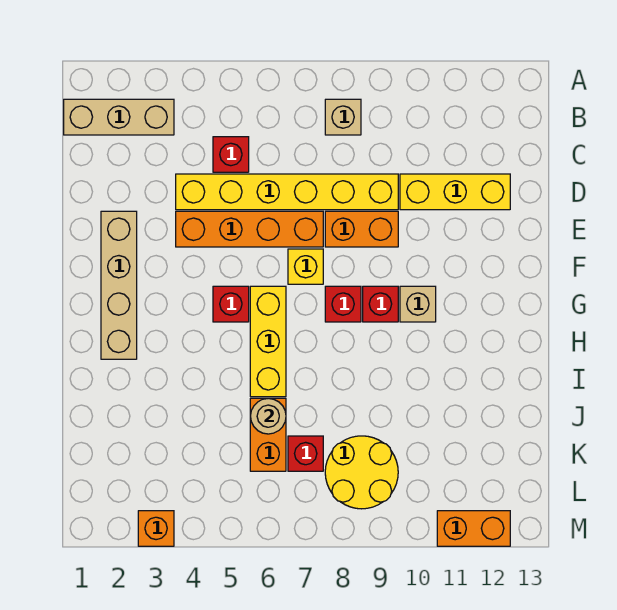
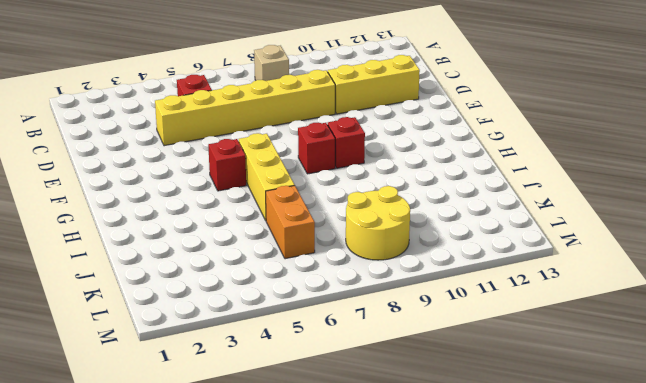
none -> tan 1x3 brick [64,99,174,135]
none -> tan 1x4 brick [101,211,137,359]
none -> orange 1x4 brick [176,211,323,247]

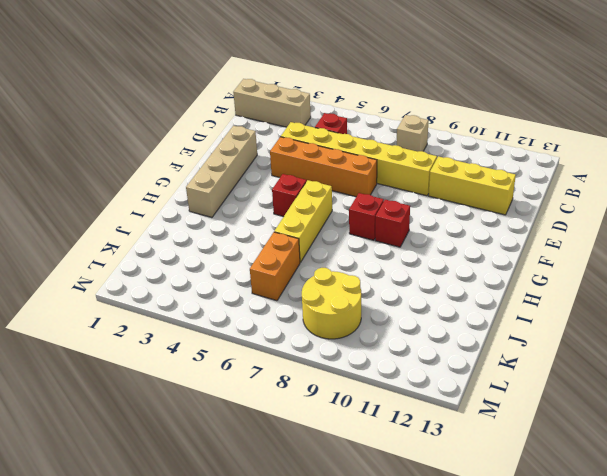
none -> orange 1x2 brick [325,211,398,247]
none -> yellow 1x1 brick [288,249,323,284]
none -> tan 1x1 brick [400,286,436,322]

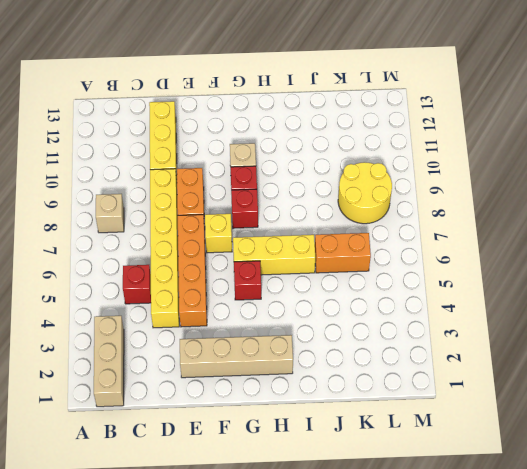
none -> red 1x1 brick [288,436,323,471]
none -> orange 1x1 brick [138,511,174,546]
none -> orange 1x2 brick [437,511,510,546]

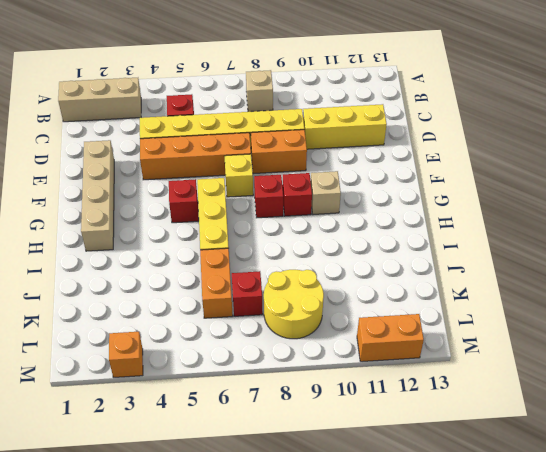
none -> tan 1x1 round brick [250,398,286,434]

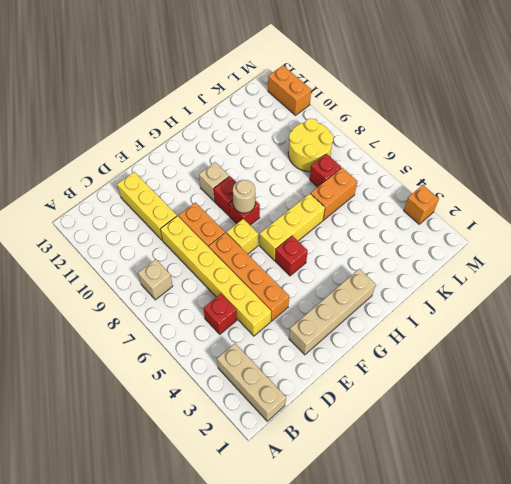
tan 1x1 round brick [233,180,255,213] -> tan 1x1 round brick moved to [250,398,286,434]

